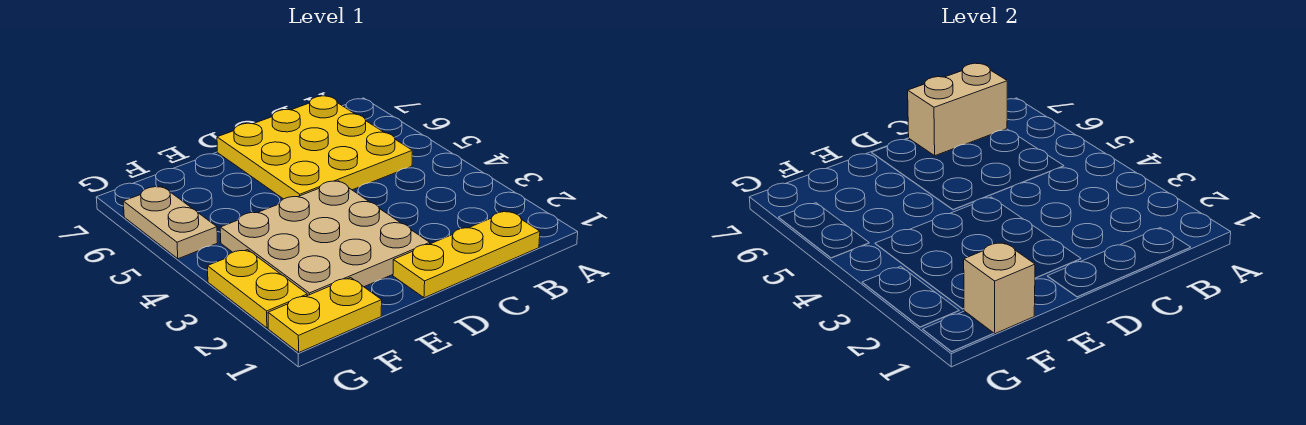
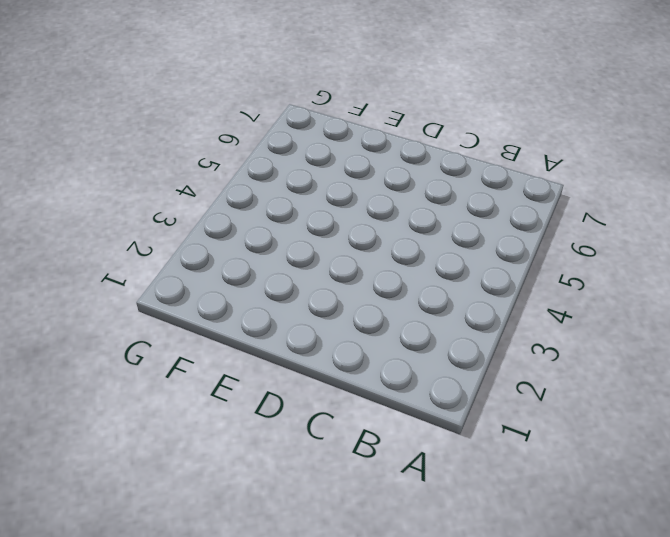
none -> yellow 1x3 plate [393,211,540,298]
none -> yellow 3x3 plate [217,96,412,199]

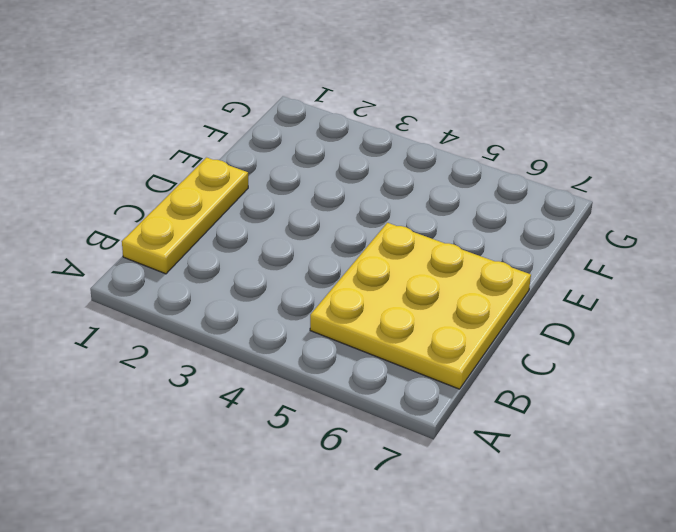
none -> tan 3x3 plate [220,181,430,296]
none -> yellow 1x2 plate [268,278,382,352]

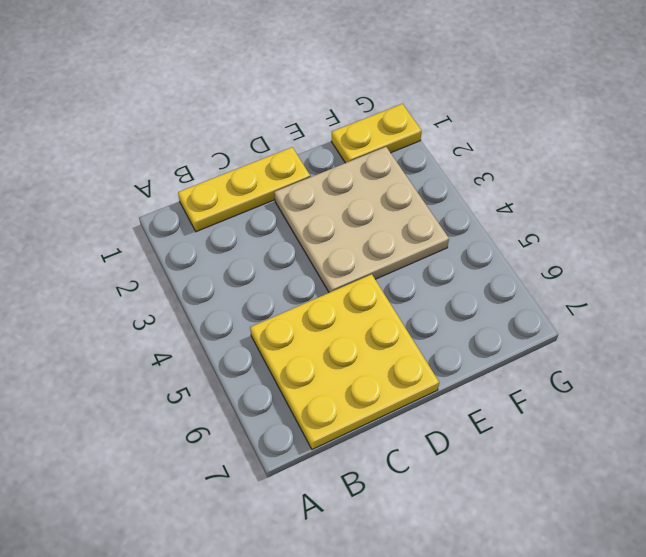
none -> yellow 1x2 plate [207,250,307,328]
none -> tan 1x2 plate [123,186,218,259]

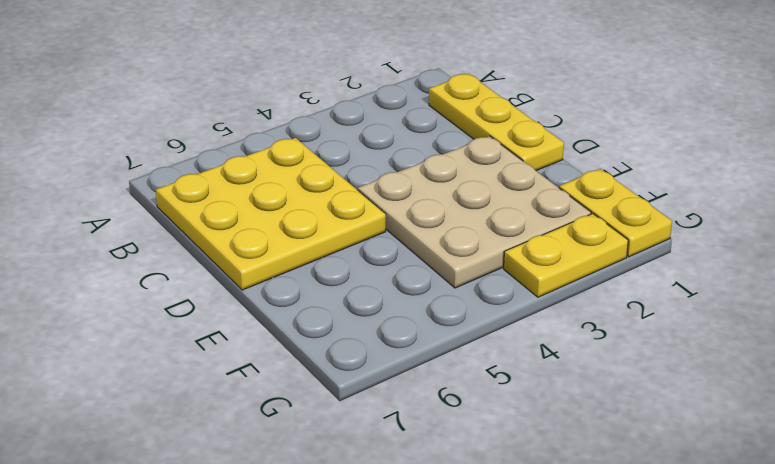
none -> tan 1x2 plate [123,186,218,259]
none -> tan 1x2 brick [908,63,1007,156]

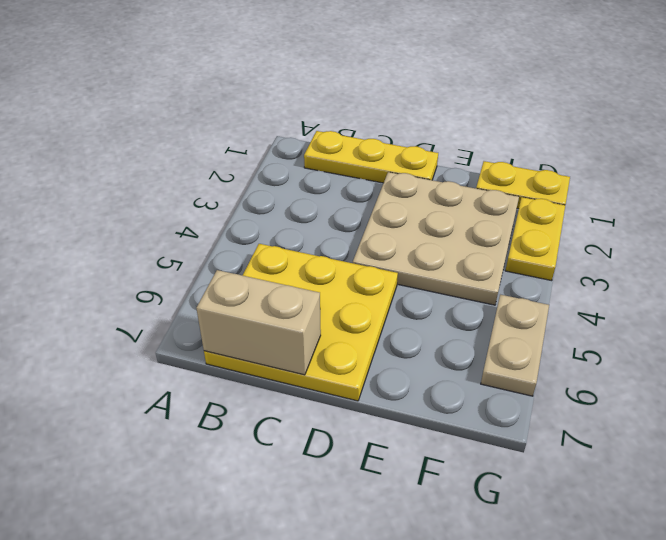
none -> tan 1x1 brick [964,242,1035,334]

